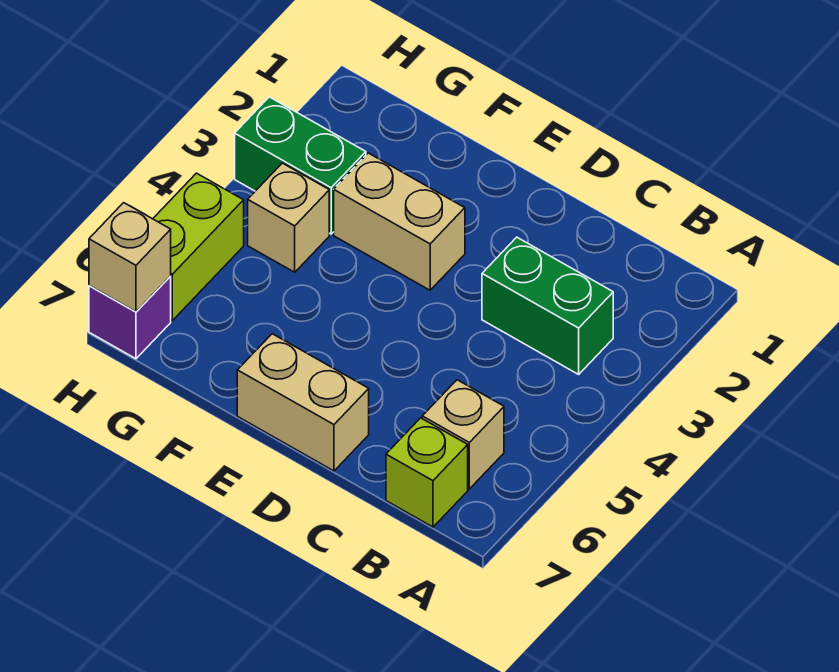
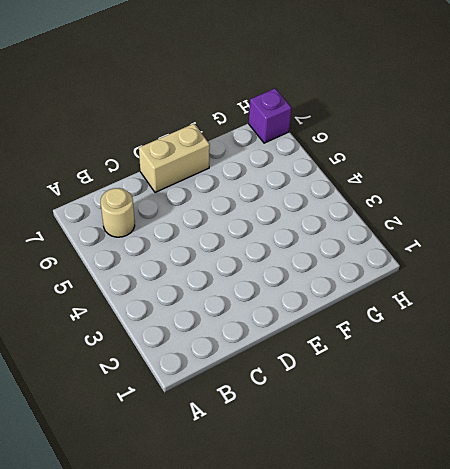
tan 1x1 round brick [101,188,135,237] -> tan 1x1 brick [422,380,504,489]
none -> green 1x2 brick [482,237,613,374]
none -> lime 1x1 brick [386,418,468,527]

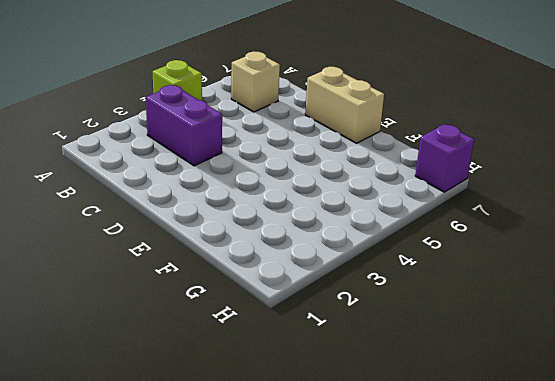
lime 1x1 brick [152,60,202,101] -> lime 1x1 brick moved to [386,418,468,527]
purple 1x2 brick [146,85,222,166] -> green 1x2 brick [482,237,613,374]
none -> tan 1x2 brick [334,153,465,290]
none -> green 1x2 brick [235,97,366,234]

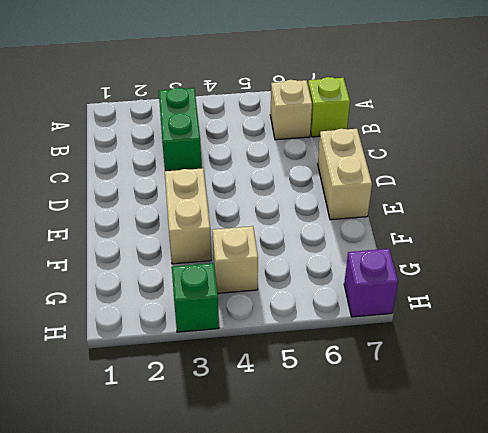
green 1x1 brick [172,263,219,332] -> green 1x2 brick [235,97,366,234]
none -> lime 1x2 brick [153,173,244,320]
none -> tan 1x1 brick [89,203,171,312]

